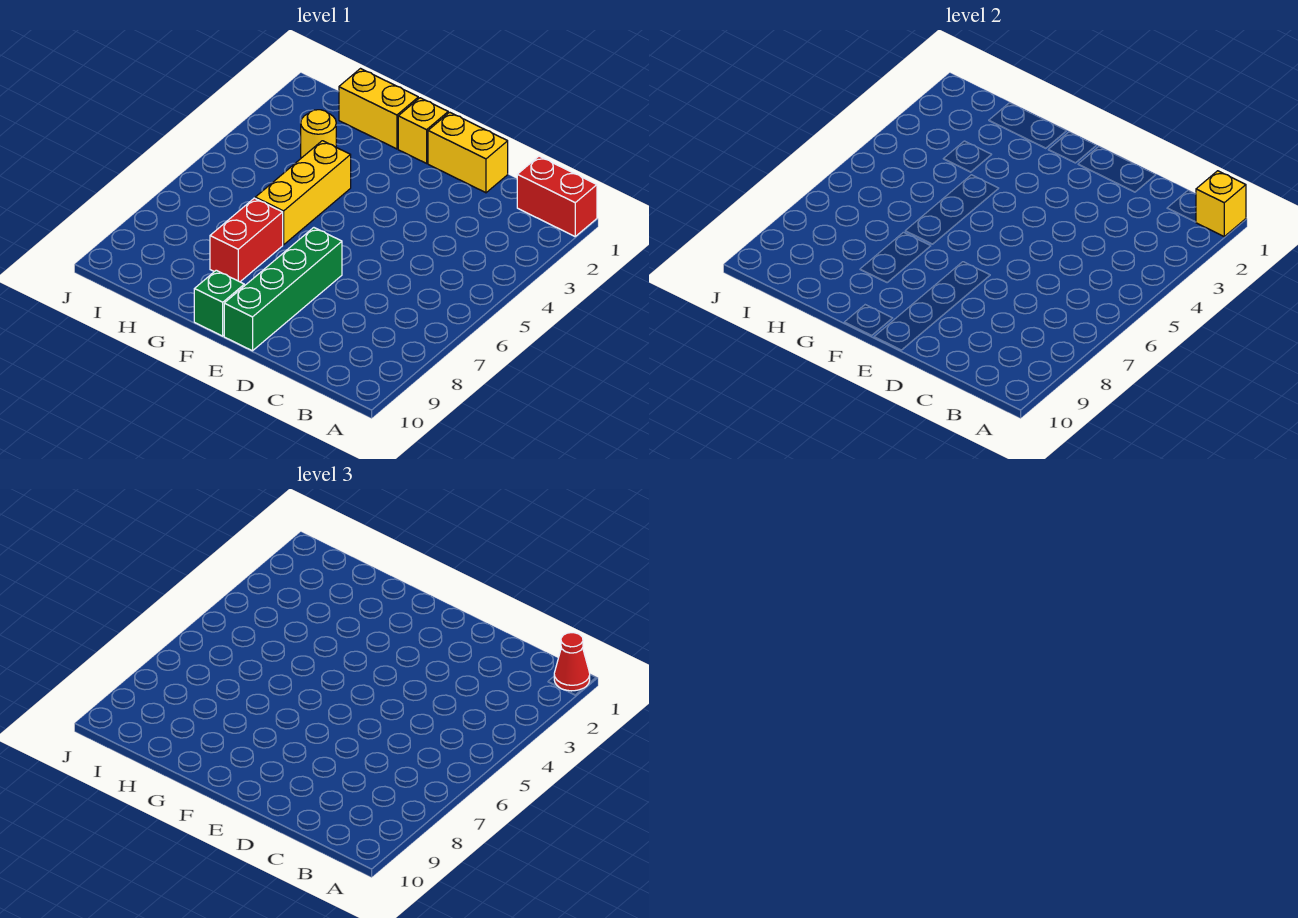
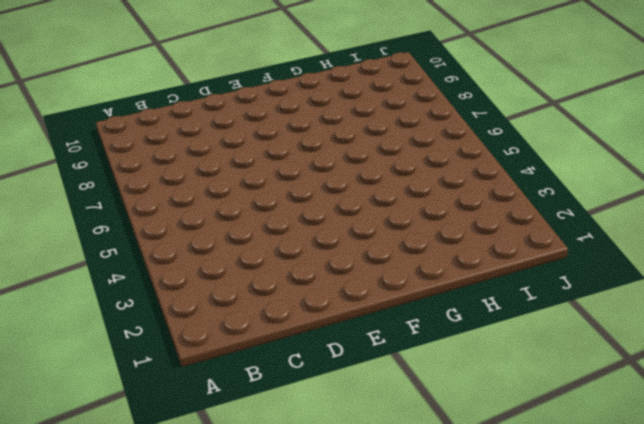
none -> red 1x2 brick [517,156,597,236]
none -> yellow 1x2 brick [428,112,508,193]

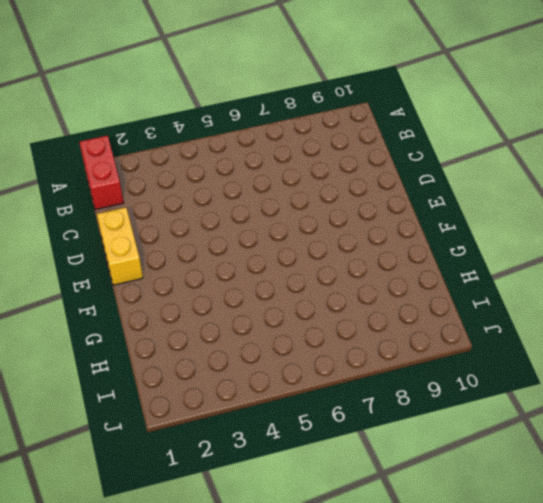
none -> green 1x4 brick [224,228,342,351]
none -> yellow 1x1 brick [398,98,448,163]

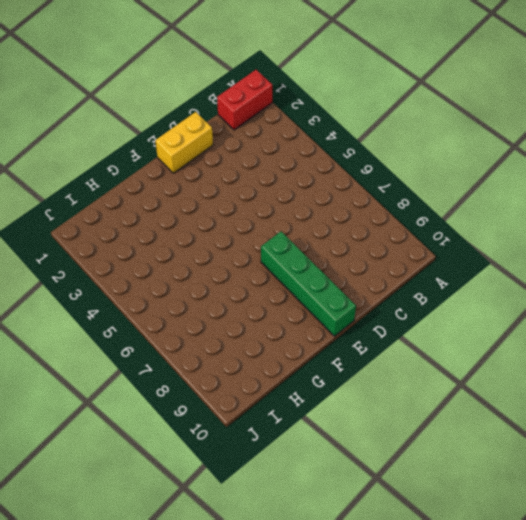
none -> yellow 1x1 brick [398,98,448,163]
none -> green 1x1 brick [194,270,244,336]

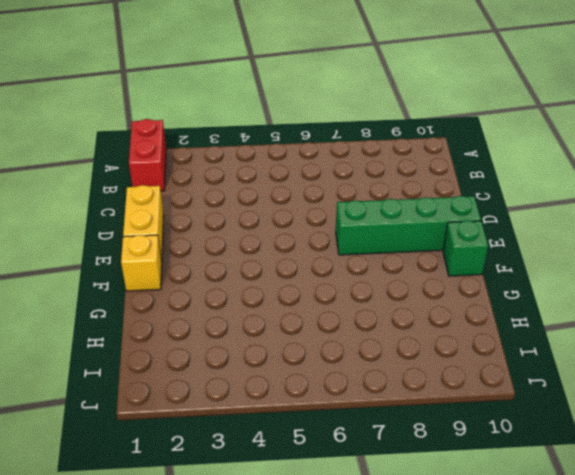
none -> yellow 1x2 brick [339,69,418,149]
none -> yellow 1x3 brick [255,141,351,245]

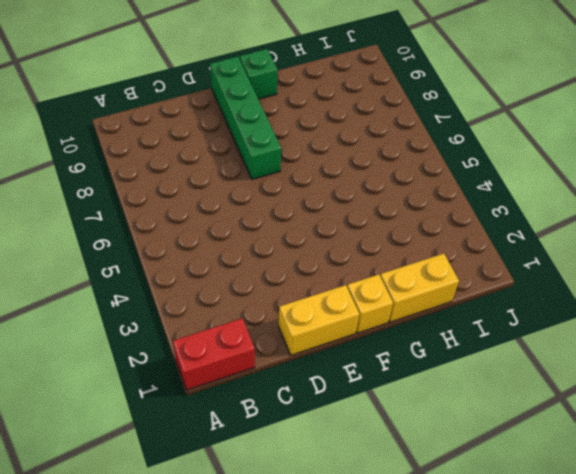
none -> yellow 1x3 brick [255,141,351,245]
none -> red 1x2 brick [210,198,283,282]

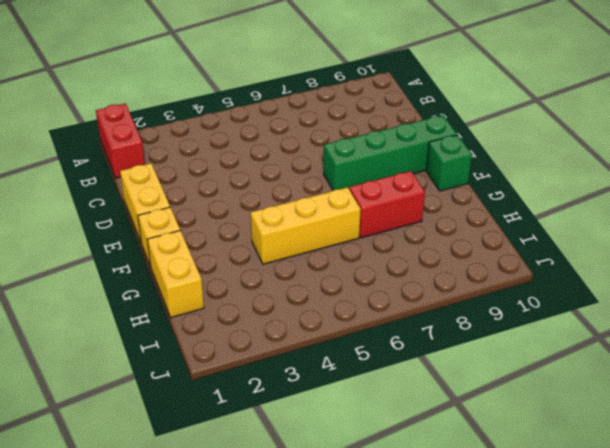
none -> yellow 1x1 round brick [301,110,336,158]
none -> yellow 1x1 brick [1196,171,1246,236]

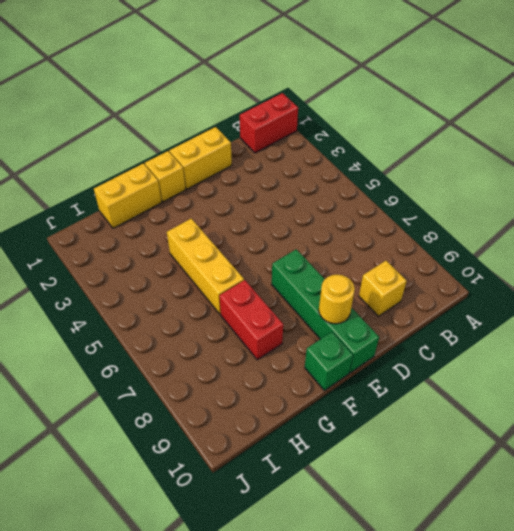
yellow 1x1 brick [359,261,407,316] -> yellow 1x1 brick moved to [1196,171,1246,236]
yellow 1x1 round brick [319,275,355,324] -> yellow 1x1 round brick moved to [301,110,336,158]
none -> red 1x1 cone [554,633,590,691]

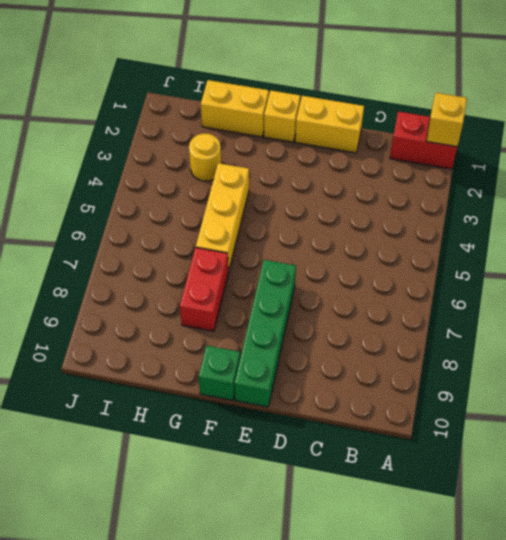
none -> red 1x1 cone [554,633,590,691]

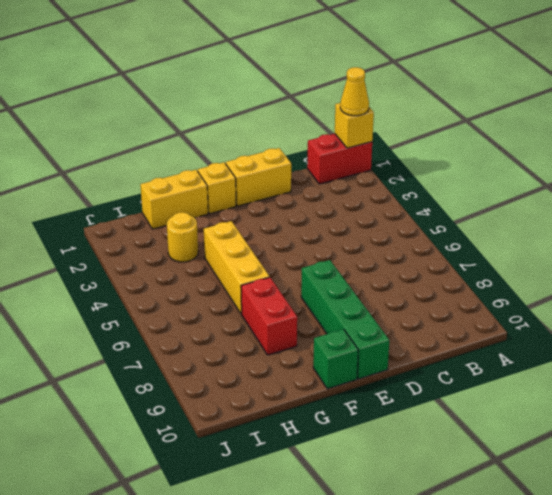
yellow 1x1 cone [340,67,369,116] -> red 1x1 cone [554,633,590,691]

